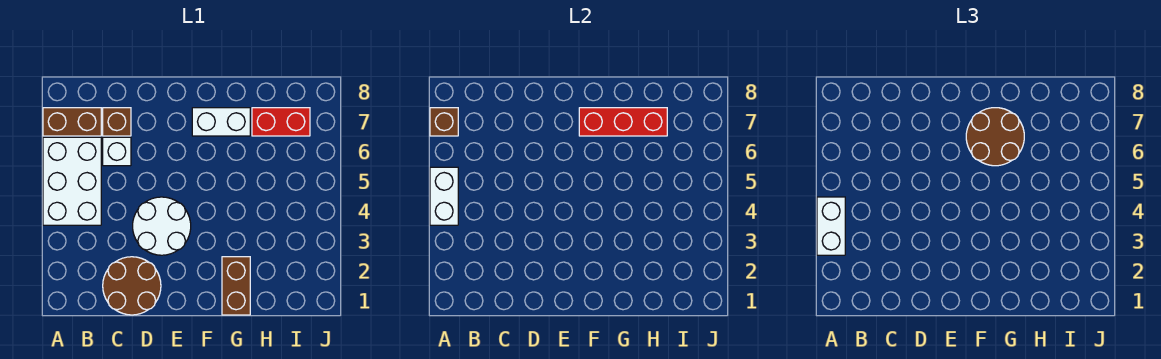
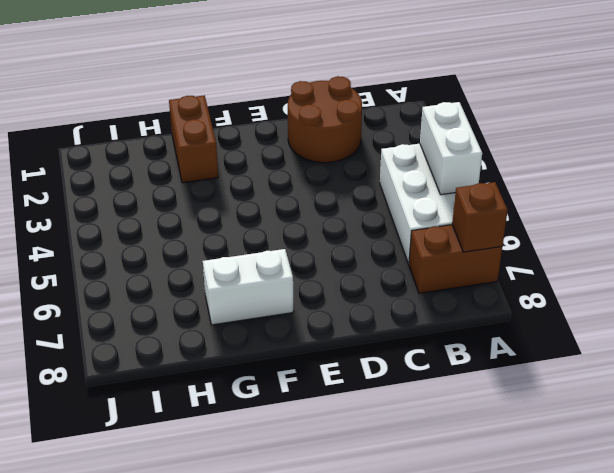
none -> white 1x1 brick [103,137,131,166]
none -> brown 1x1 brick [103,108,131,136]
none -> white 2x2 round brick [133,197,191,255]

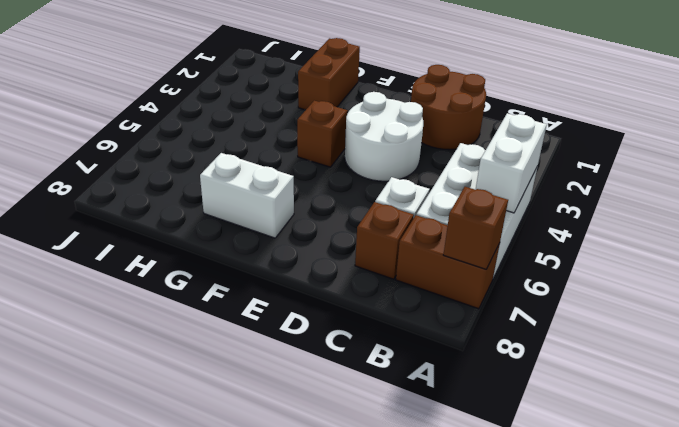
brown 1x1 brick [297,101,348,167] -> none
none -> red 1x2 brick [252,108,310,136]
none -> red 1x3 brick [579,108,667,136]
none -> white 1x2 brick [817,197,845,255]

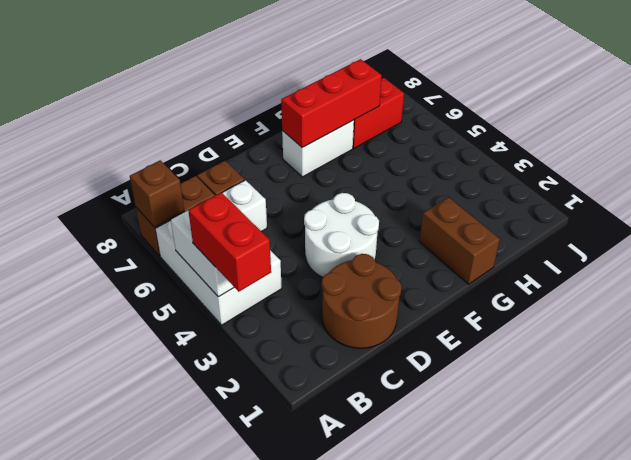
red 1x2 brick [188,192,271,292] -> white 1x2 brick [817,197,845,255]
none -> brown 2x2 round brick [966,108,1024,166]

